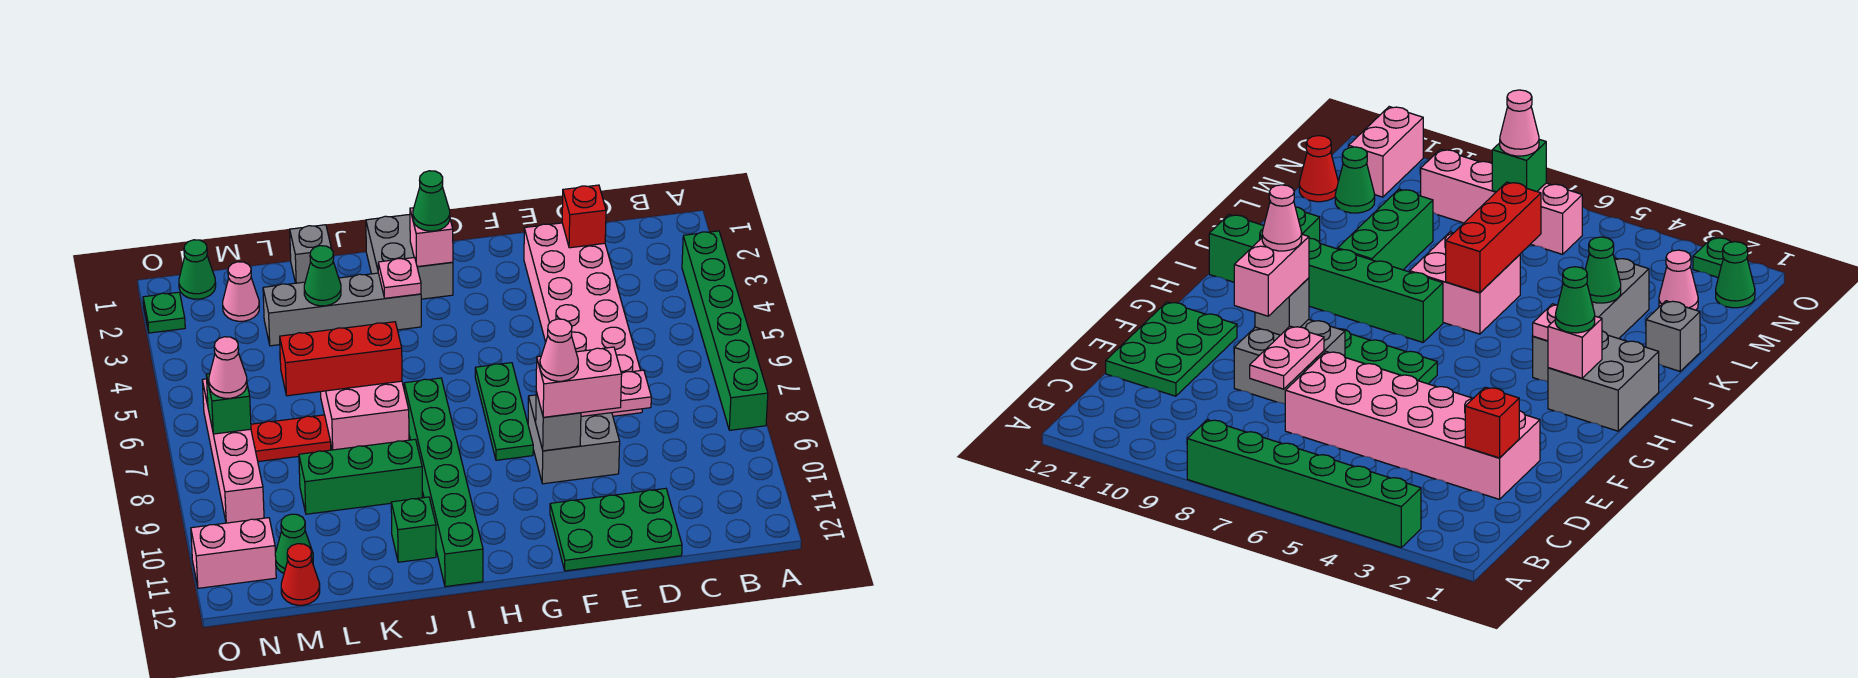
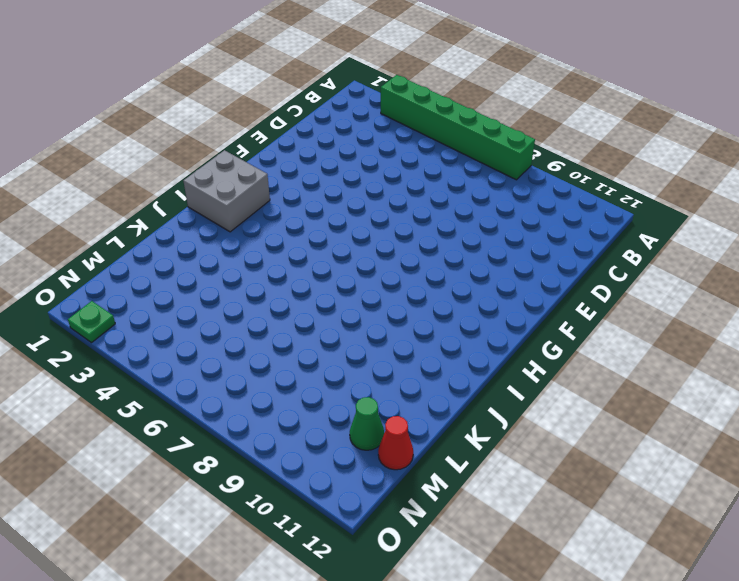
none -> pink 2x6 brick [524,223,642,416]
none -> green 2x3 plate [550,488,682,571]
none -> grey 2x2 brick [528,395,620,484]
none -> green 1x3 plate [475,363,533,460]

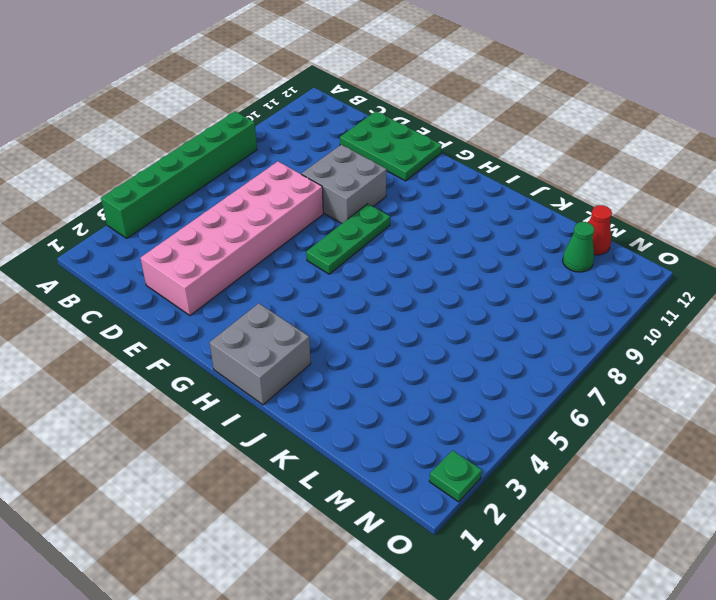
none -> grey 1x4 brick [263,273,421,346]
none -> green 1x6 brick [404,378,483,587]
none -> pink 2x2 brick [321,381,409,450]
none -> green 1x3 brick [299,439,422,514]

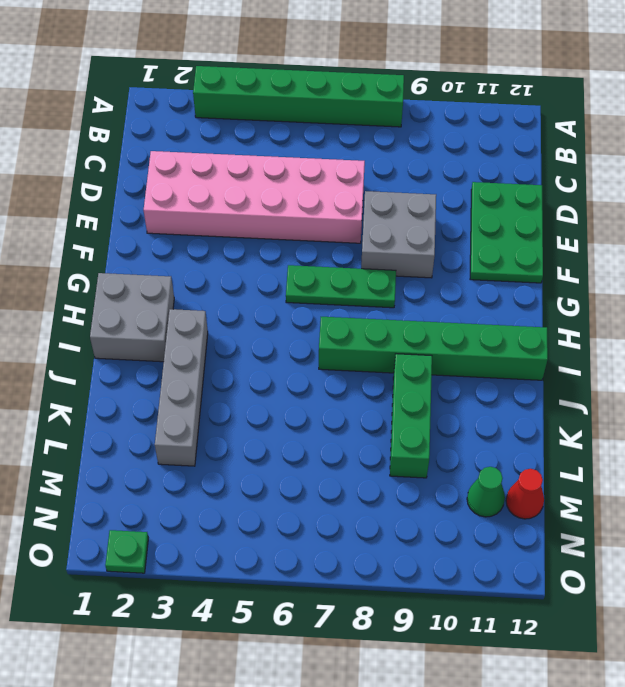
none -> pink 2x2 brick [321,381,409,450]
none -> green 1x1 brick [391,497,436,562]
none -> grey 1x1 brick [290,225,331,283]
none -> red 1x2 plate [251,415,331,462]

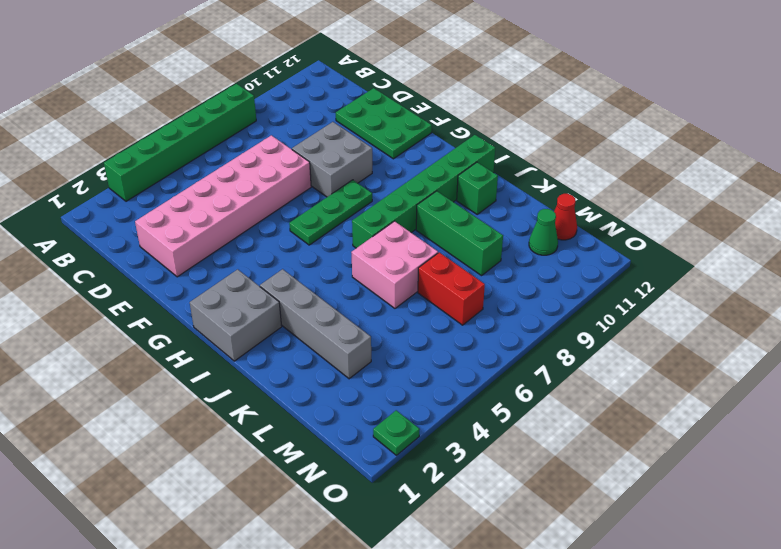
red 1x2 brick [418,252,485,325] -> red 1x2 plate [251,415,331,462]
none -> grey 1x1 brick [290,225,331,283]
none -> pink 1x1 cone [223,262,259,321]
none -> green 1x1 cone [179,240,216,299]
none -> pink 1x4 brick [202,379,264,523]

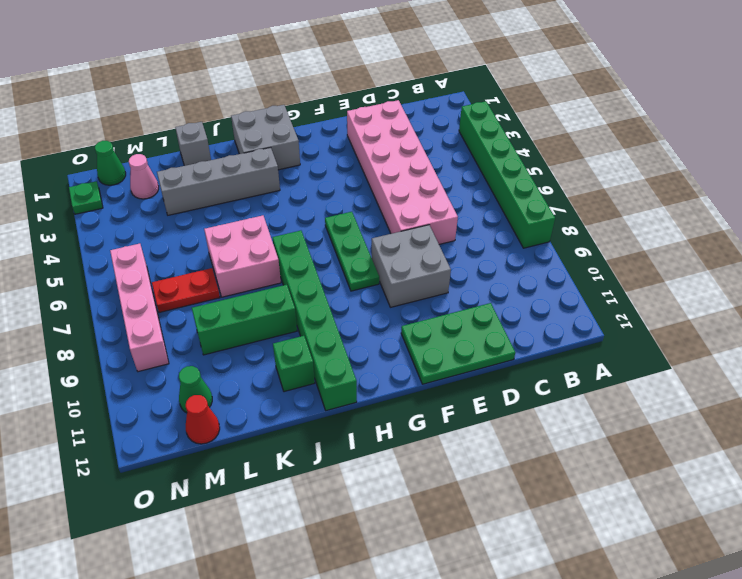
none -> pink 1x2 brick [191,518,276,588]
none -> red 1x1 brick [562,185,606,248]
none -> pink 1x2 plate [581,370,651,417]
none -> grey 1x1 brick [536,392,581,451]

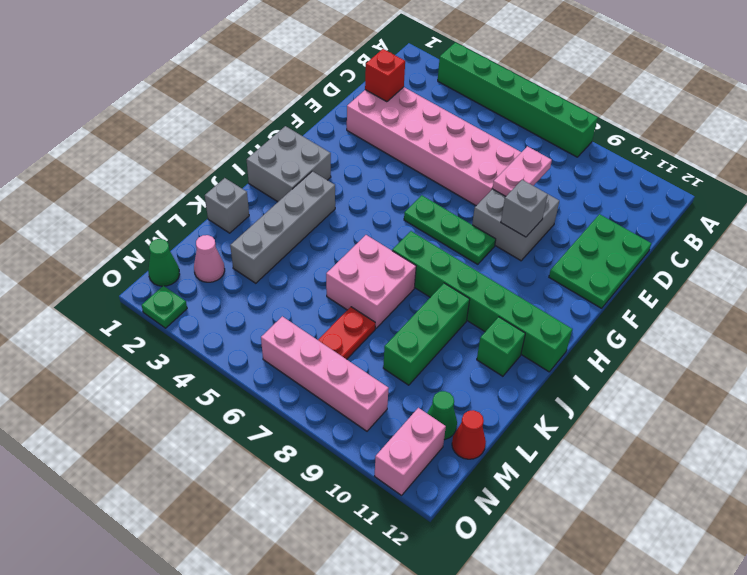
none -> pink 1x1 brick [410,208,453,267]
none -> pink 1x1 plate [378,257,421,298]
none -> red 1x3 brick [280,322,402,396]
none -> green 1x1 cone [304,246,341,306]

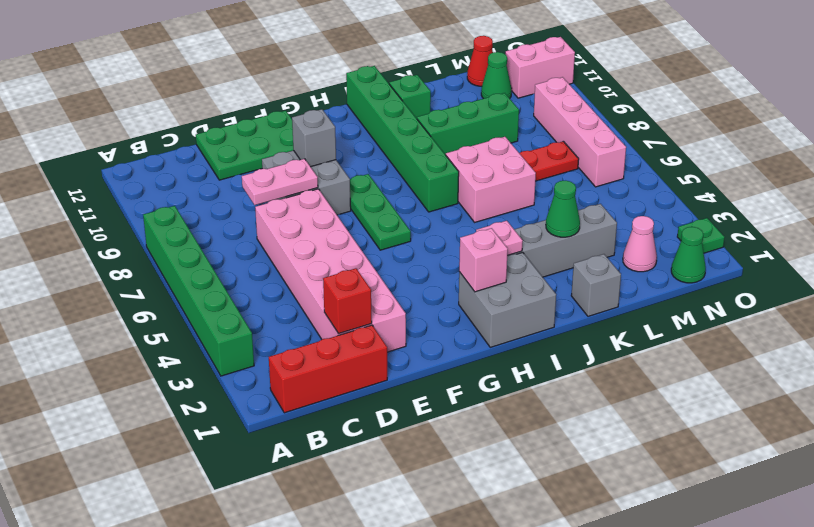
red 1x3 brick [269,325,387,413] -> red 1x3 brick moved to [280,322,402,396]
none -> green 1x1 brick [206,374,251,434]
none -> pink 1x2 brick [536,347,622,417]
none -> green 1x1 cone [413,171,450,231]
none -> pink 1x1 cone [209,337,247,398]

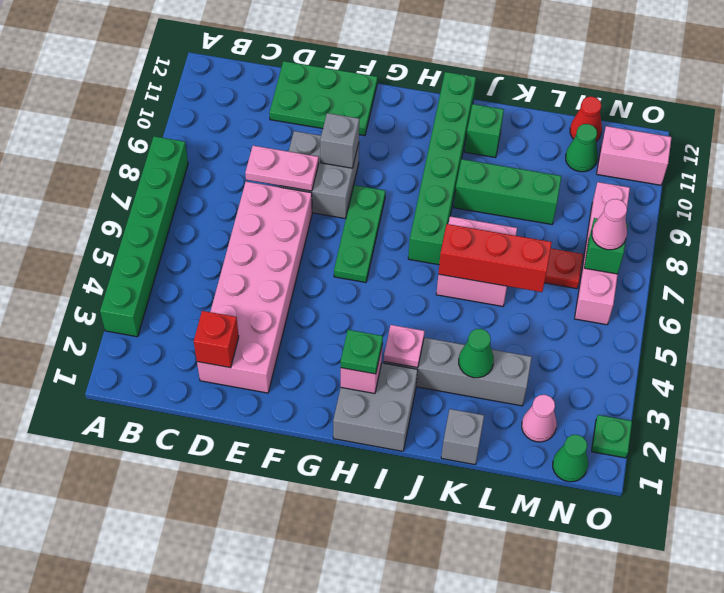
green 1x1 plate [341,330,383,374] -> green 1x1 cone [413,171,450,231]
none -> pink 1x2 brick [536,347,622,417]
none -> pink 1x1 cone [540,319,578,381]

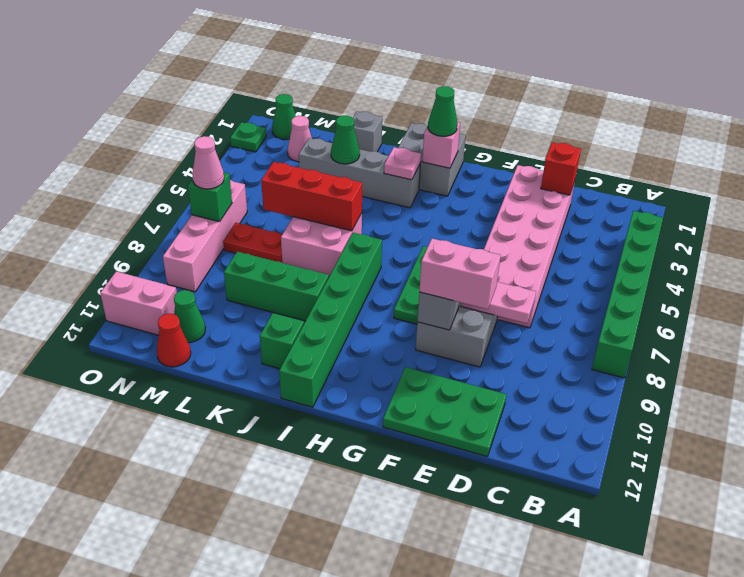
none -> pink 1x1 cone [540,319,578,381]

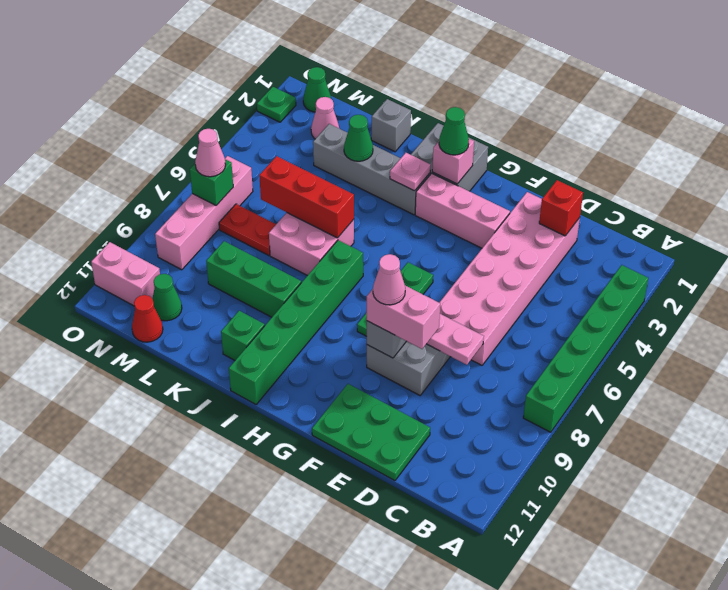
pink 1x3 brick [415,173,510,248] -> none

